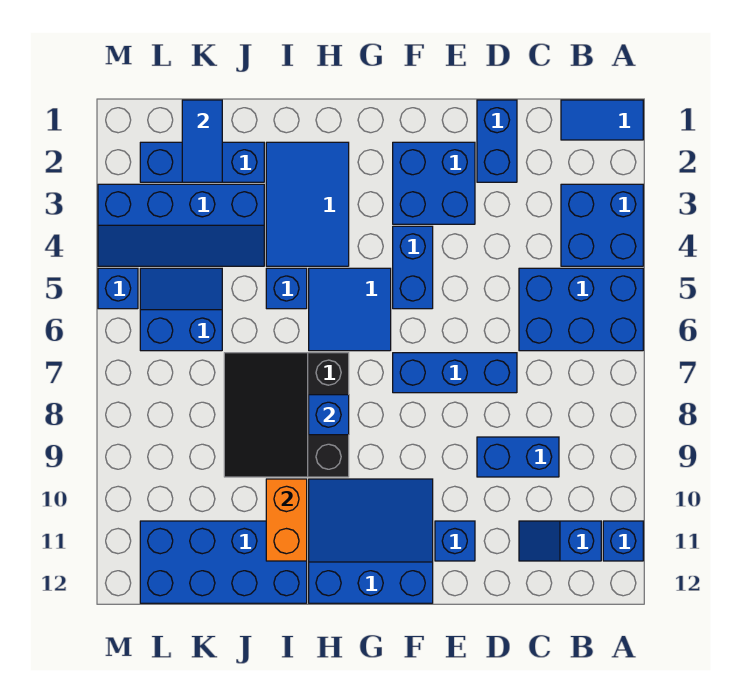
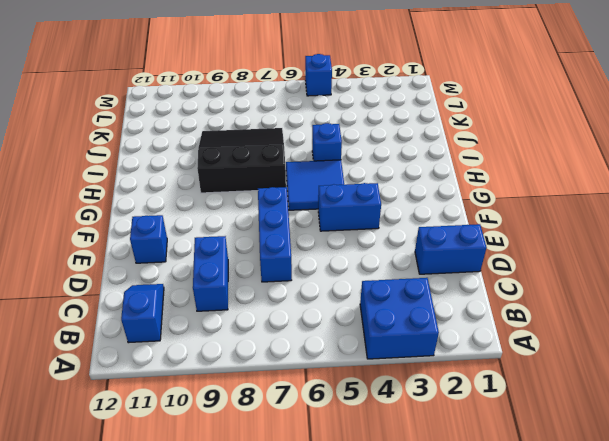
none -> blue 1x2 tile [561,100,643,140]
none -> blue 2x3 brick [519,268,643,351]
none -> blue 1x1 brick [603,521,643,561]

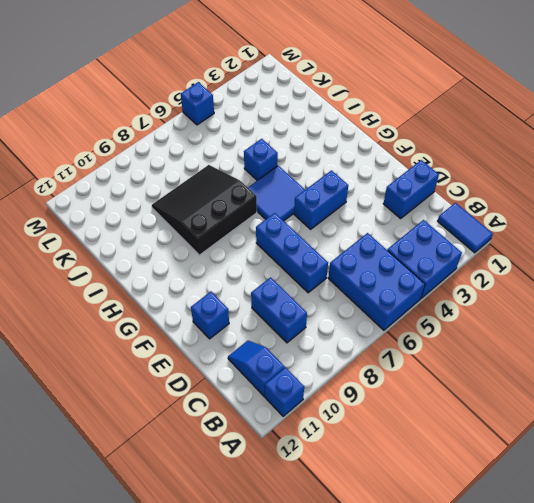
none -> blue 2x2 brick [393,142,475,224]
none -> blue 3x3 slope [309,479,433,603]
none -> blue 2x3 tile [266,142,349,266]

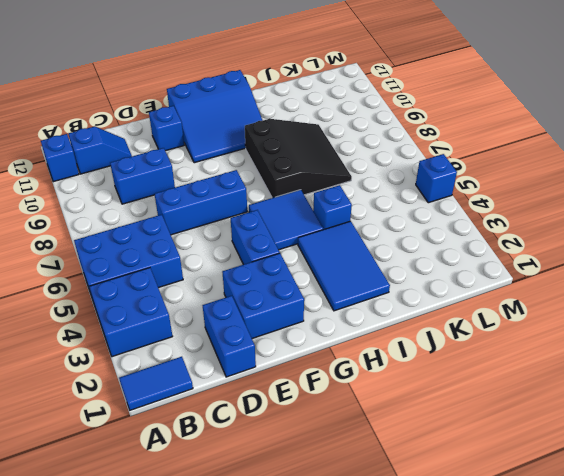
none -> blue 2x4 brick [140,521,307,603]
none -> blue 1x3 brick [140,142,264,182]
none -> blue 2x4 slope [98,184,264,266]

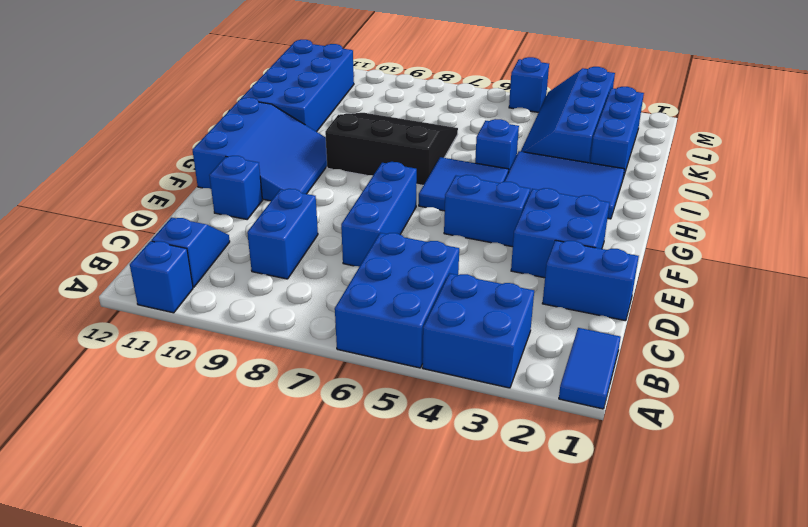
none -> blue 2x2 slope [140,268,222,351]
none -> blue 1x1 brick [309,395,349,435]
none -> orange 1x2 brick [266,479,307,561]

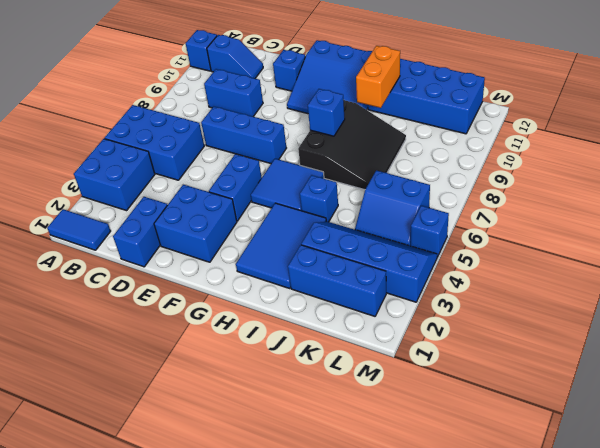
none -> blue 1x2 tile [182,100,222,182]

